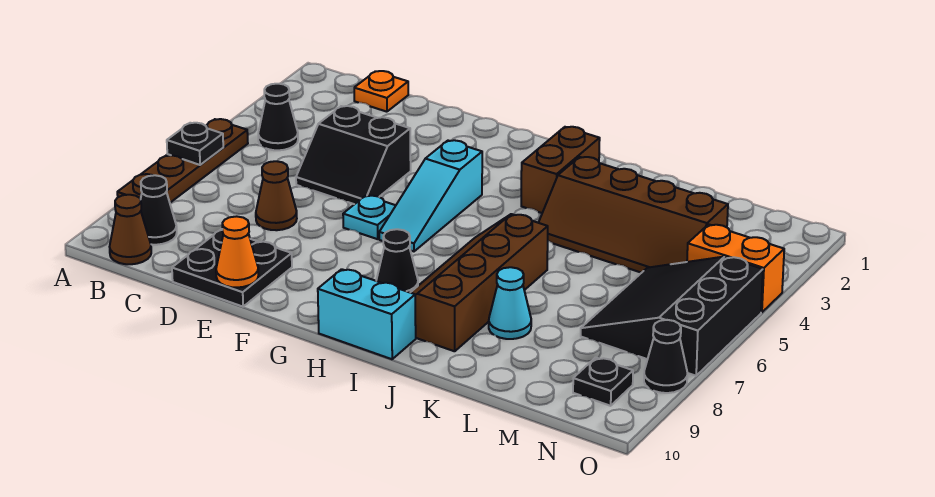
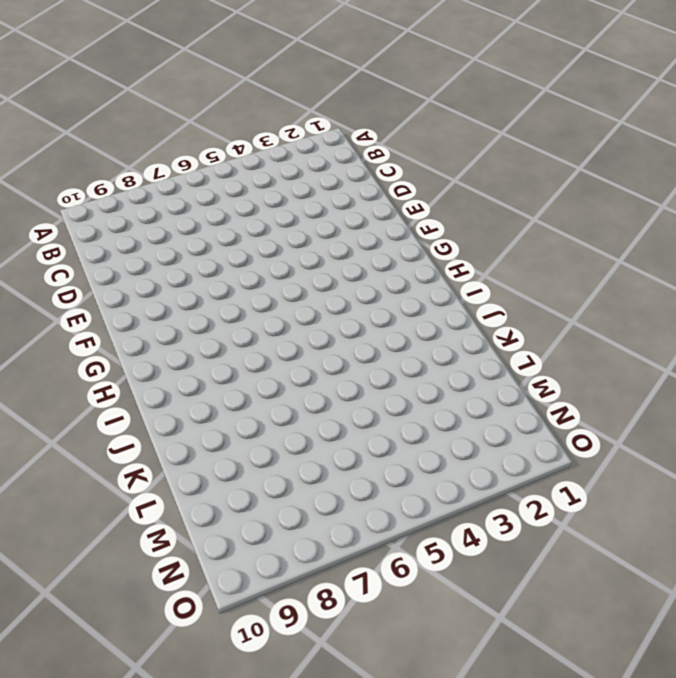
none -> brown 1x4 plate [117,119,248,203]
none -> black 1x1 cone [258,84,298,150]
none -> black 1x1 cone [141,175,177,245]

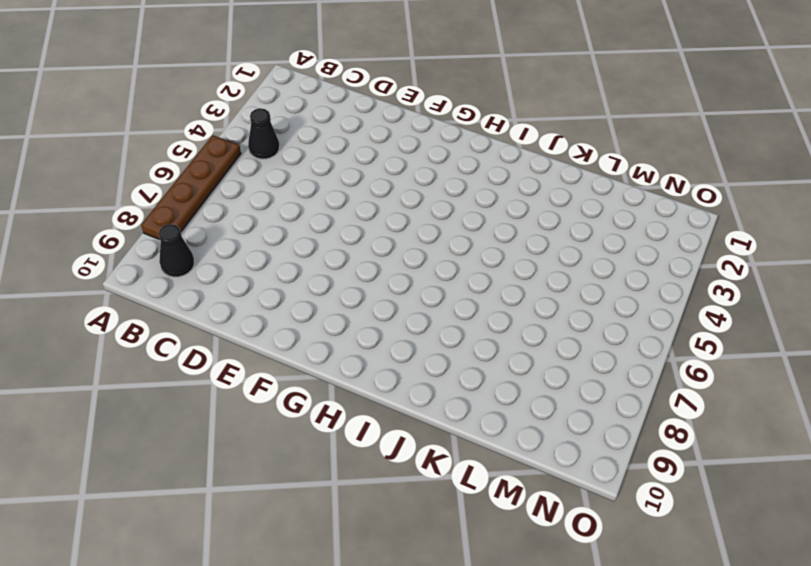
none -> brown 1x1 cone [110,195,151,264]
none -> orange 1x1 plate [354,71,408,112]
none -> black 2x2 slope [296,106,411,204]

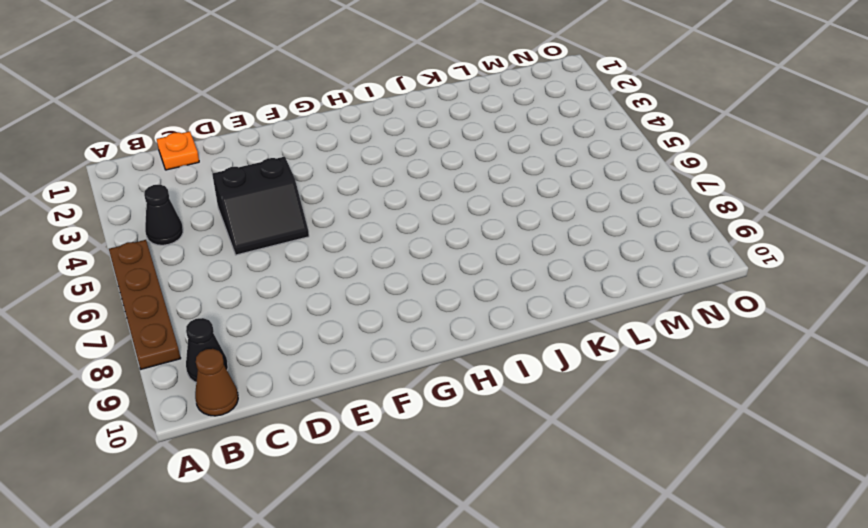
none -> brown 1x1 cone [256,161,297,230]
none -> black 2x2 plate [172,229,292,307]
none -> cyan 1x1 plate [343,196,396,239]

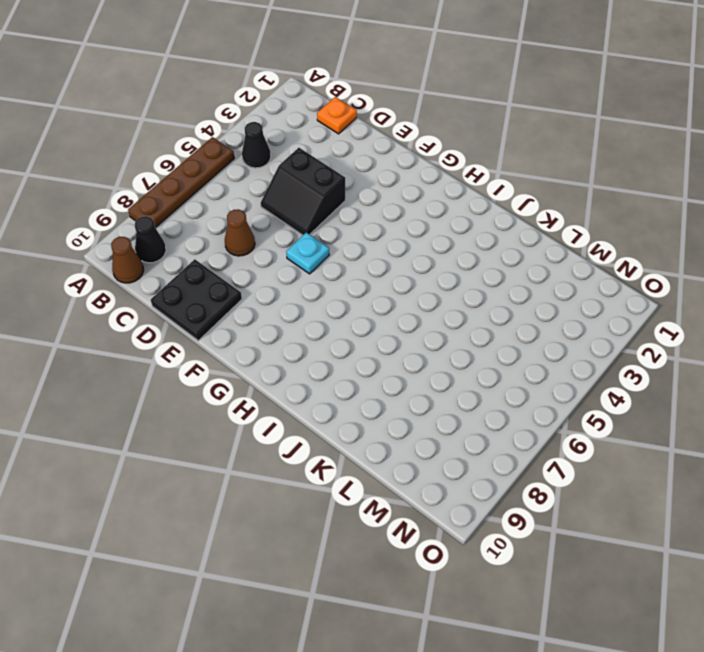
none -> cyan 1x3 slope [379,140,482,251]
none -> black 1x1 cone [376,229,418,292]
none -> cyan 1x2 brick [318,269,416,359]

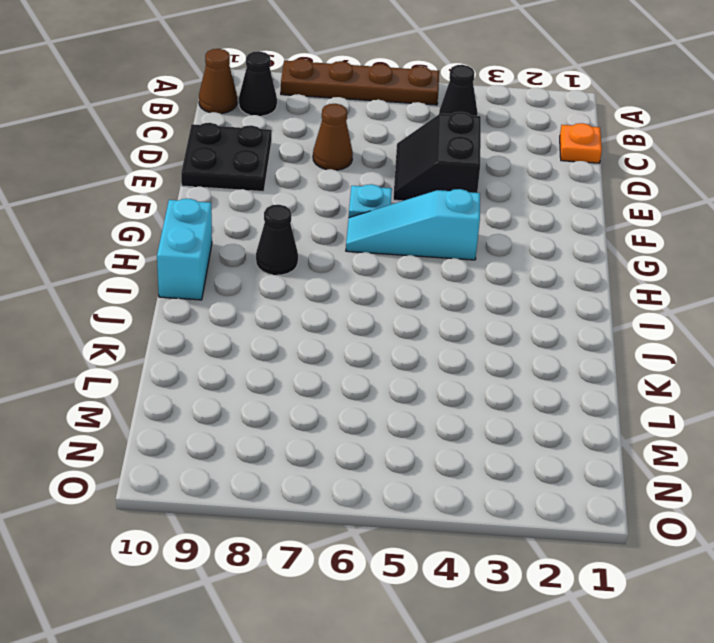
none -> brown 1x2 brick [521,127,600,213]
none -> brown 2x4 slope [410,214,548,351]
none -> brown 2x4 slope [539,157,728,273]

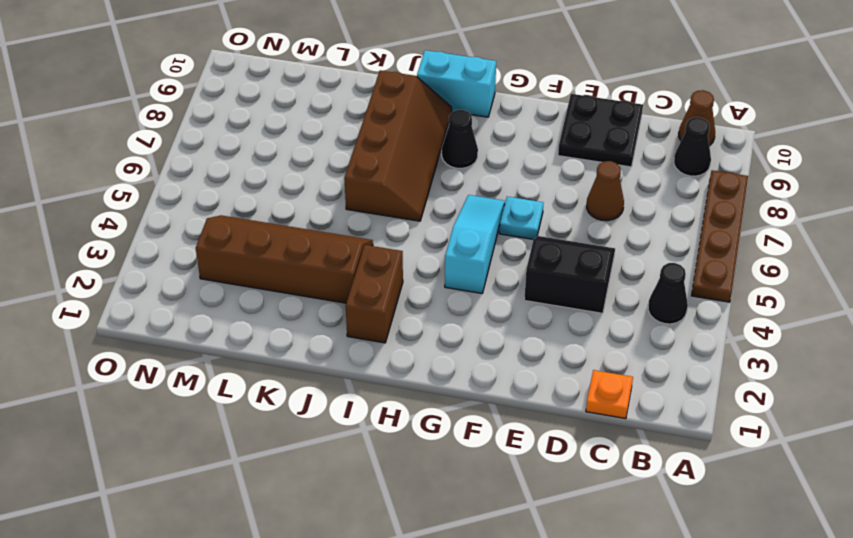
none -> cyan 1x1 cone [489,267,531,339]
none -> black 3x3 slope [581,257,763,376]
none -> orange 1x2 brick [687,224,784,312]

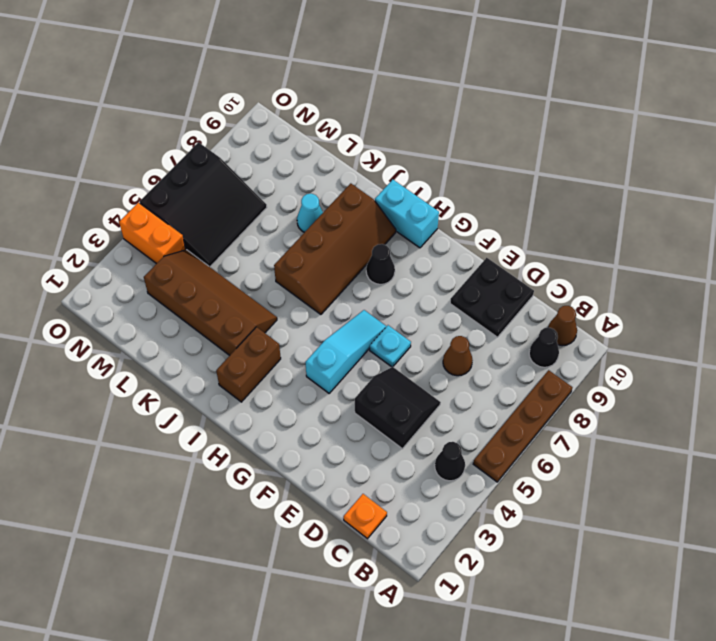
none -> black 1x1 plate [573,358,633,406]
none -> black 1x1 cone [644,320,687,393]
none -> black 1x1 plate [167,123,223,165]

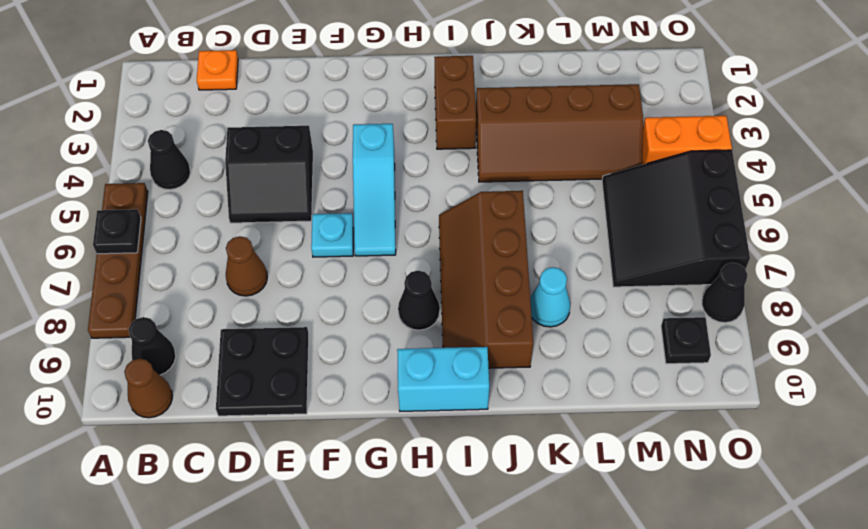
none -> orange 1x1 cone [216,216,258,288]

